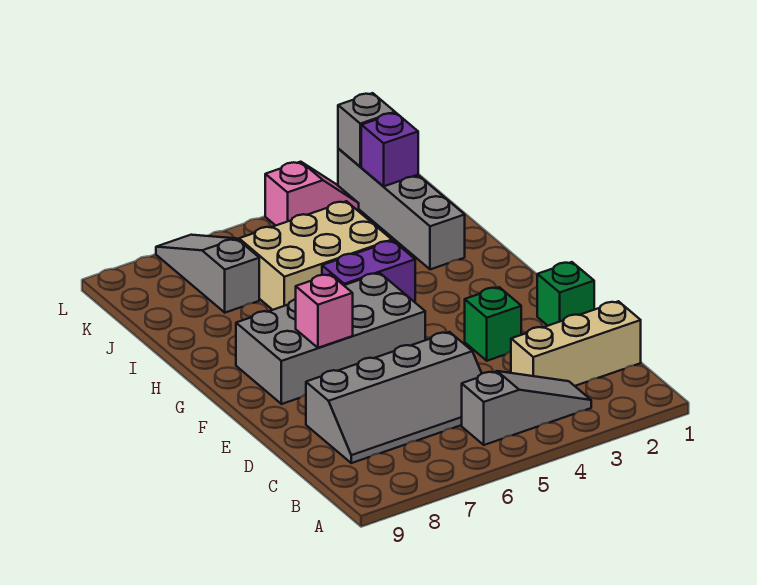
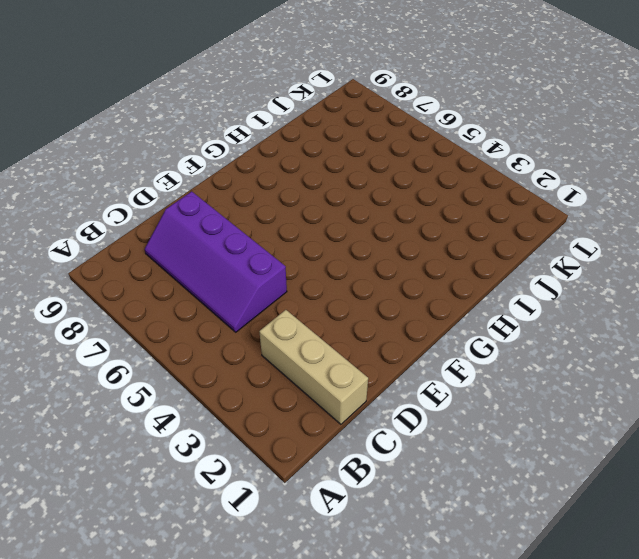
purple 2x4 slope [145,191,287,332] -> grey 2x4 slope [306,332,482,463]
none -> grey 1x3 slope [462,371,591,445]
none -> green 1x1 brick [537,262,594,326]
none -> green 1x1 brick [465,287,521,361]

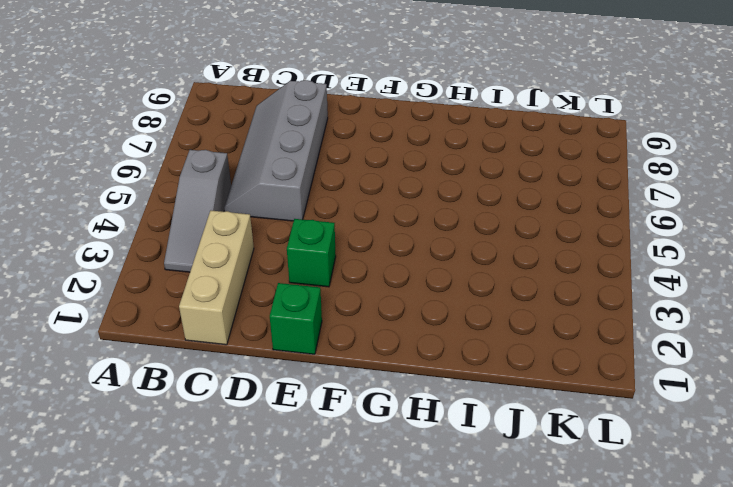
none -> grey 2x4 brick [236,273,425,404]
none -> purple 1x2 brick [322,241,415,302]
none -> grey 1x4 brick [338,148,465,269]

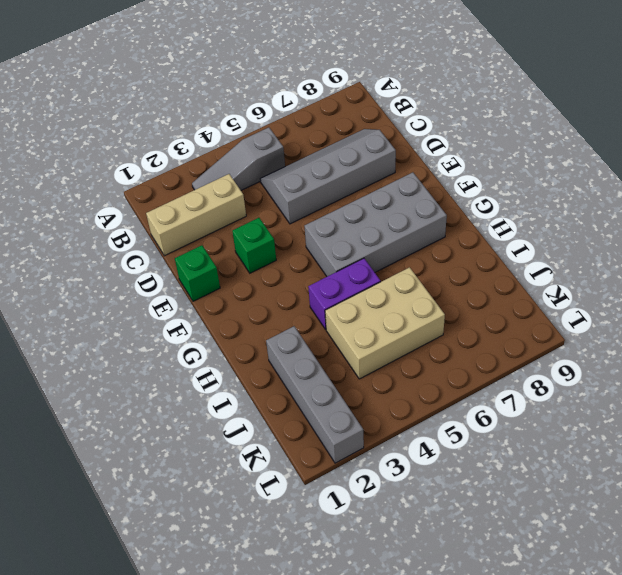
none -> grey 1x3 slope [156,235,259,313]
none -> pink 1x2 slope [265,162,359,226]
none -> pink 1x1 brick [296,274,353,348]

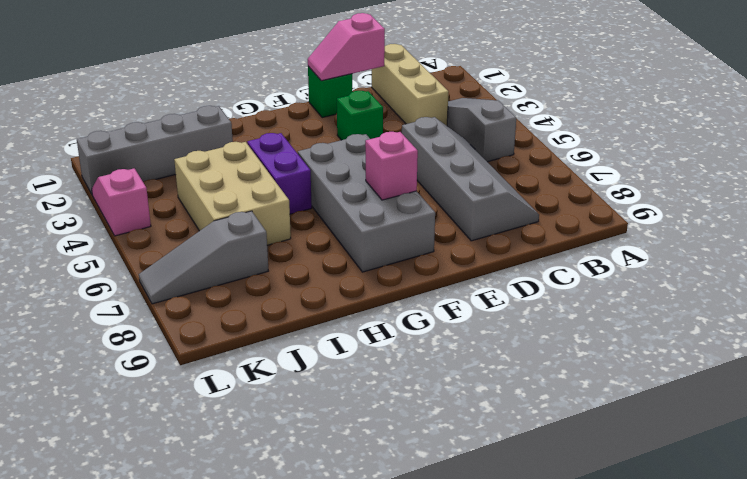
pink 1x2 slope [308,13,385,81] -> none
none -> purple 1x1 brick [361,113,418,187]
none -> grey 1x1 brick [338,93,395,167]

